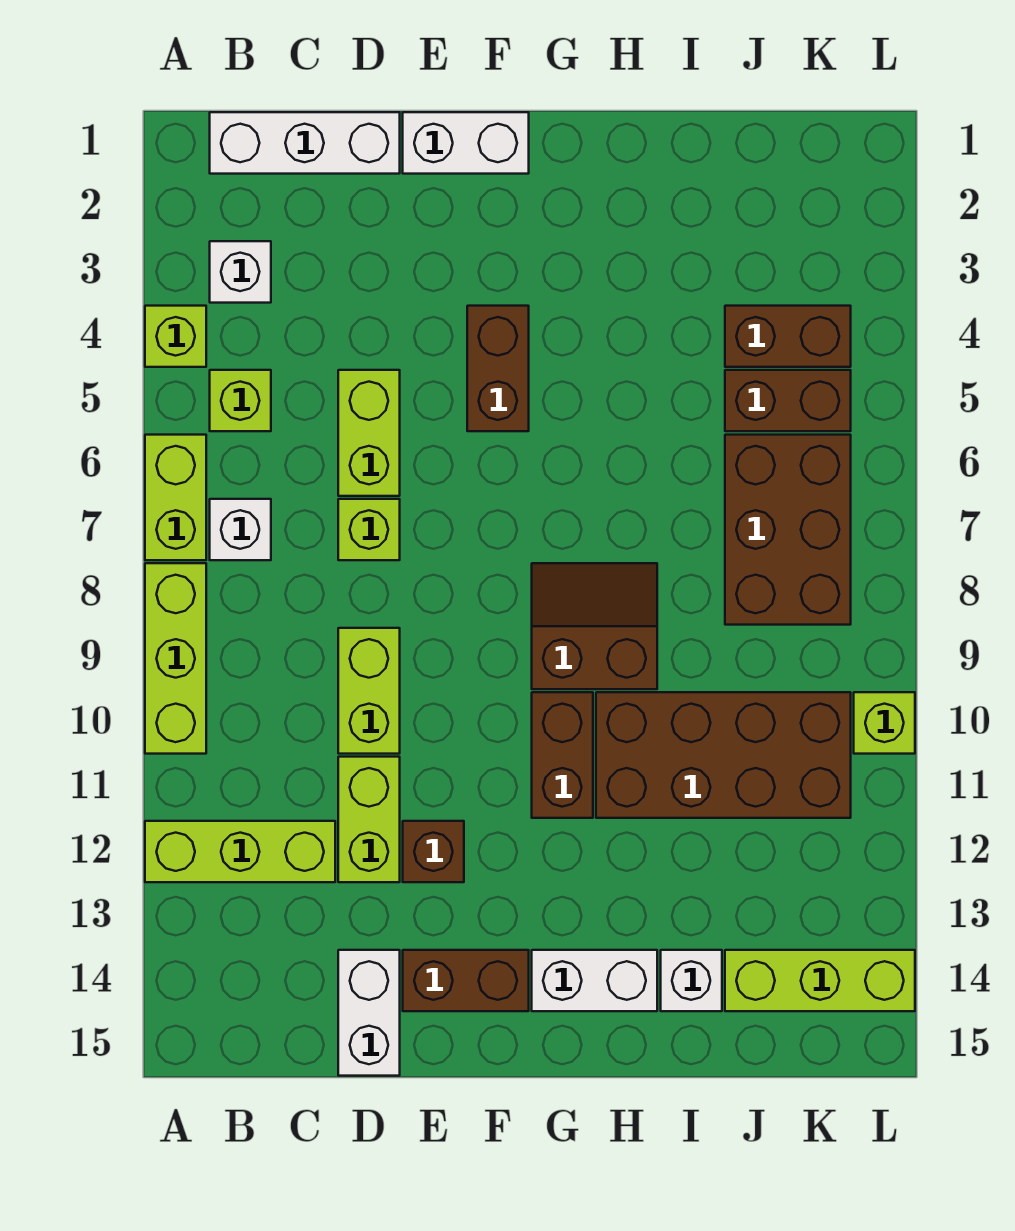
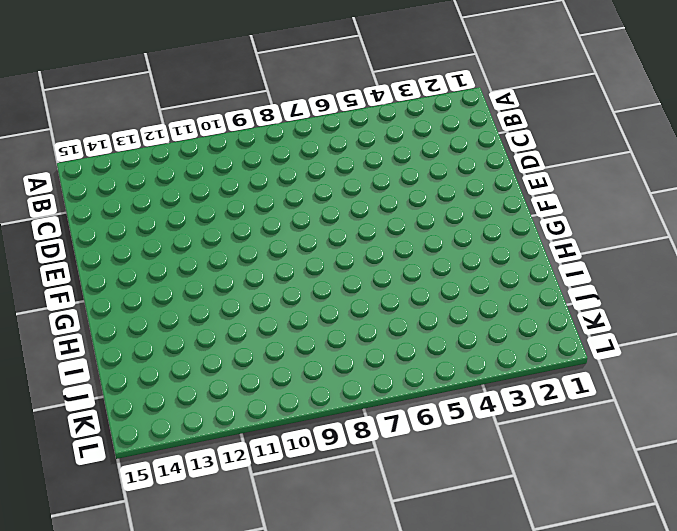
none -> lime 1x1 brick [145,306,206,367]
none -> lime 1x2 brick [145,435,206,560]
none -> lime 1x3 brick [145,563,206,754]

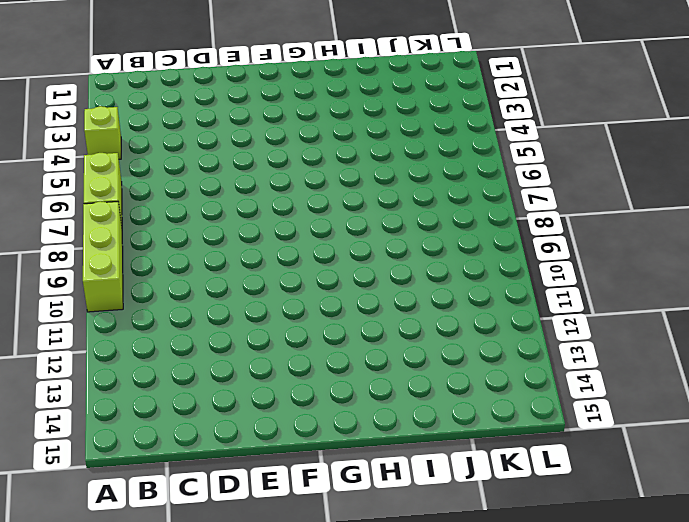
none -> lime 1x3 brick [145,821,335,882]
none -> white 1x3 brick [210,112,400,174]
none -> white 1x1 brick [210,241,271,303]

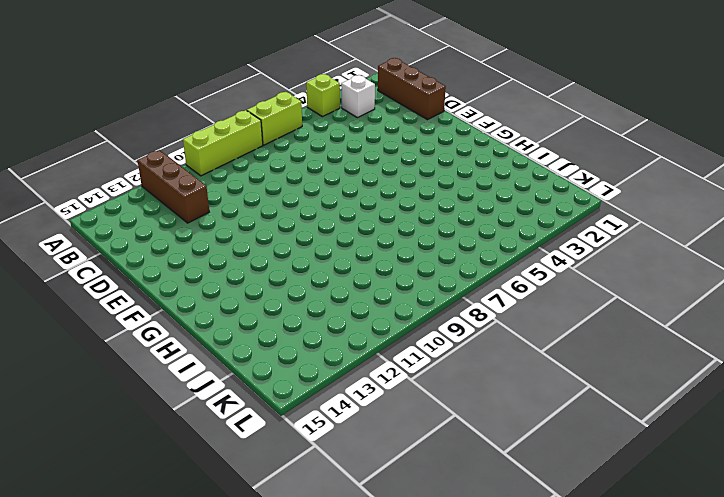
brown 1x3 brick [137,150,209,223] -> lime 1x3 brick [145,821,335,882]
brown 1x3 brick [378,58,446,120] -> white 1x3 brick [210,112,400,174]
none -> lime 1x1 brick [210,370,271,431]
none -> white 1x1 brick [210,499,271,560]
none -> lime 1x2 brick [338,370,400,496]

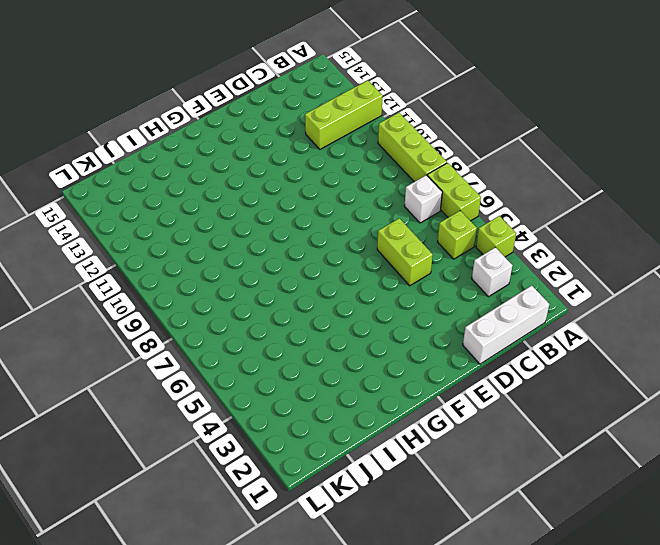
none -> lime 1x1 brick [338,499,400,560]
none -> lime 1x2 brick [338,628,400,754]
none -> lime 1x2 brick [338,757,400,882]

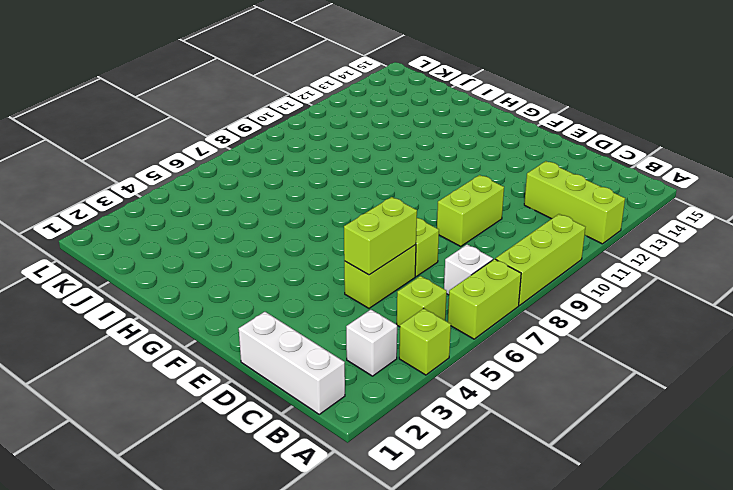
lime 1x2 brick [344,197,417,275] -> lime 1x2 brick moved to [338,757,400,882]
none -> white 1x2 brick [338,950,400,1076]
none -> white 1x2 brick [403,112,529,174]
none -> brown 1x1 brick [403,821,464,882]

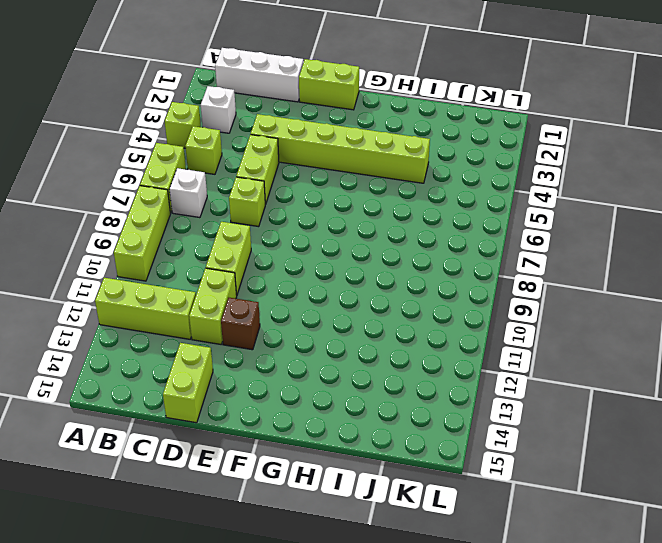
lime 1x6 brick [251,114,430,183] -> brown 1x2 brick [467,306,529,431]
lime 1x2 brick [163,343,213,423] -> white 1x2 brick [338,950,400,1076]
lime 1x2 brick [299,59,359,110] -> white 1x2 brick [403,112,529,174]
none -> brown 1x2 brick [403,950,529,1011]
none -> brown 2x2 slope [532,563,657,689]
none -> brown 1x2 brick [532,692,593,818]

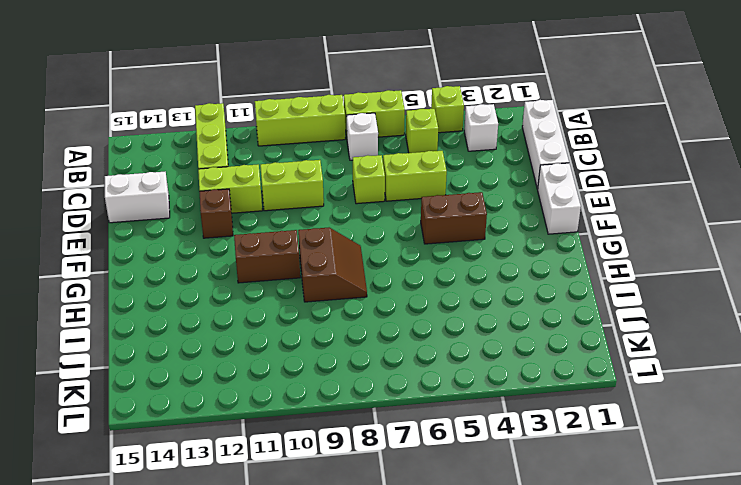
none -> brown 1x2 brick [403,950,529,1011]
none -> white 1x2 brick [532,950,657,1011]
none -> brown 2x4 brick [596,692,851,818]

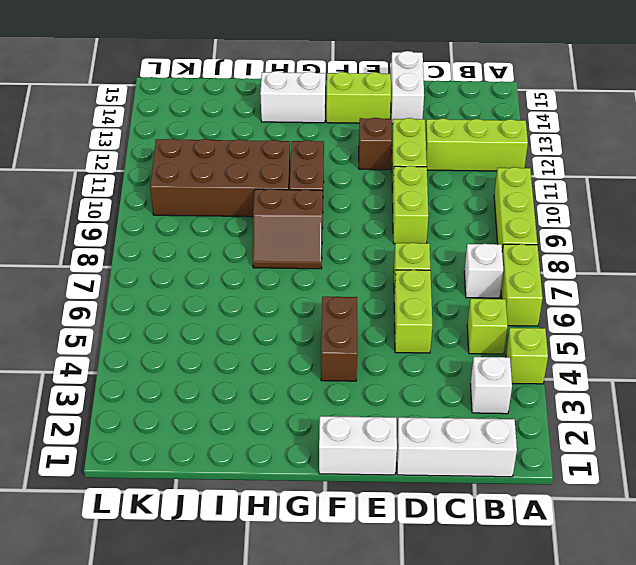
lime 1x2 brick [326,72,391,123] -> brown 1x2 brick [403,950,529,1011]
none -> white 1x1 brick [661,950,722,1011]
none -> brown 1x2 brick [725,306,851,367]
none -> brown 1x2 brick [725,370,851,431]

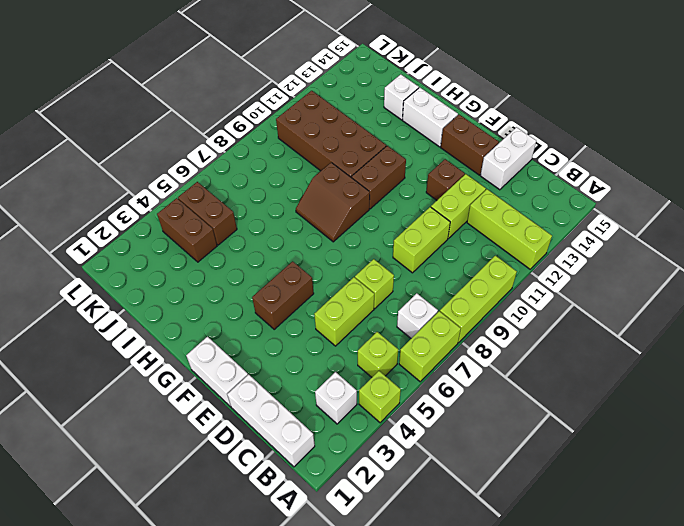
none -> brown 2x3 brick [725,435,851,625]
none -> lime 1x3 brick [725,950,915,1011]
none -> lime 1x1 brick [854,692,915,754]

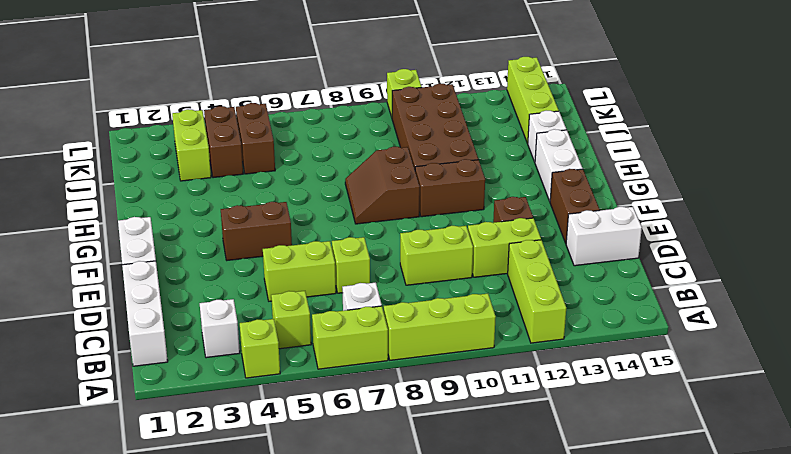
lime 1x2 brick [172,109,211,181] -> none
none -> brown 2x3 brick [725,435,851,625]

